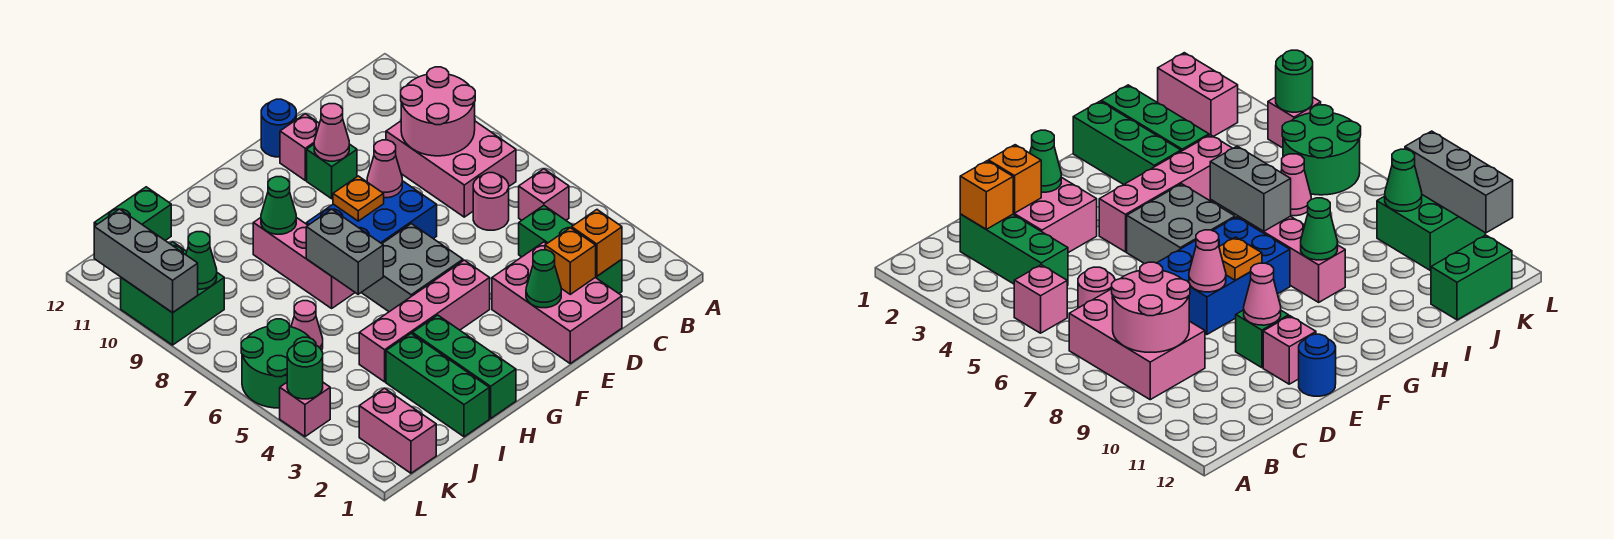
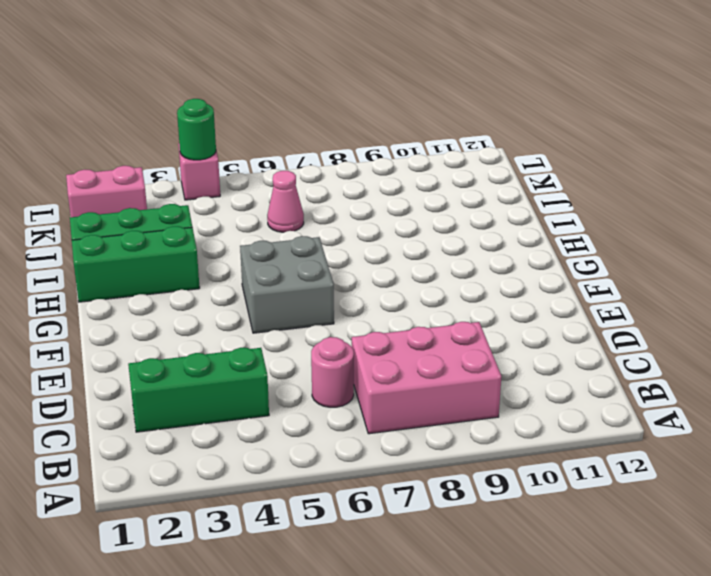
none -> pink 1x1 brick [519,169,569,220]
none -> pink 2x3 brick [492,242,622,363]
none -> blue 2x3 brick [307,181,437,244]
none -> green 1x1 brick [307,144,357,199]

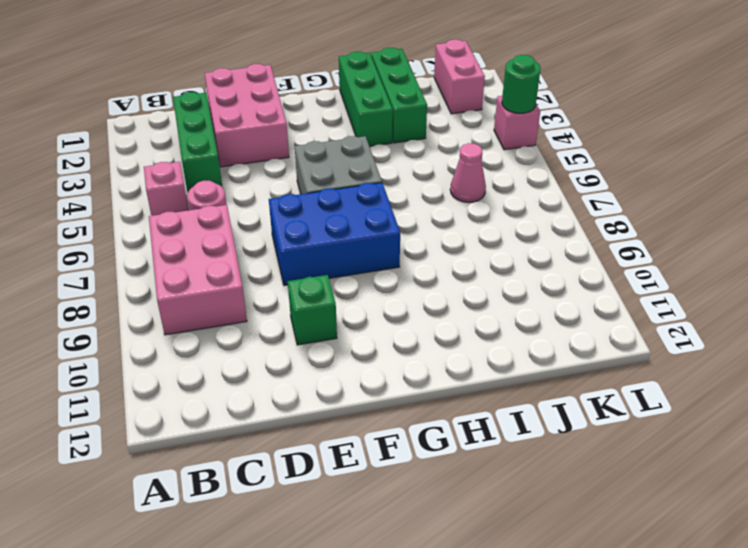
none -> pink 1x1 brick [280,114,320,180]
none -> blue 1x1 round brick [261,99,296,157]
none -> pink 1x4 brick [359,260,490,382]
none -> pink 1x3 brick [253,217,355,308]

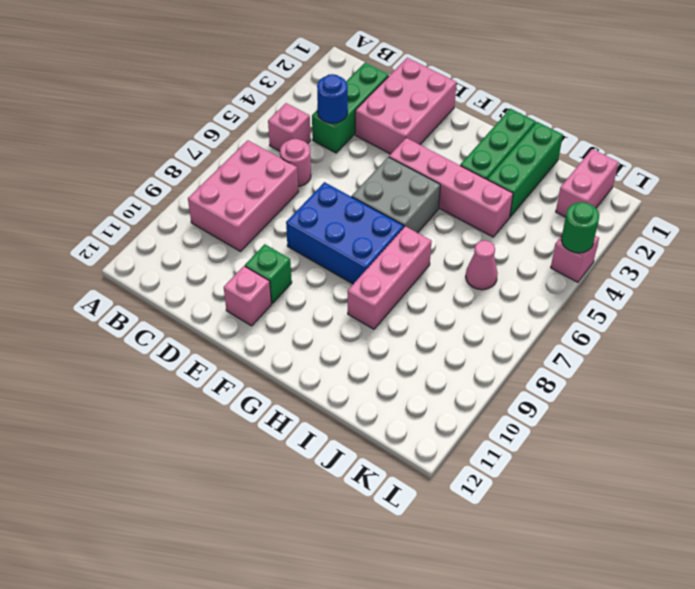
blue 1x1 round brick [317,74,348,123] -> blue 1x1 round brick moved to [261,99,296,157]
none -> green 1x2 brick [94,187,171,241]
none -> green 2x2 round brick [241,319,316,408]
none -> green 2x2 brick [121,242,224,345]
none -> pink 2x2 round brick [401,67,475,156]

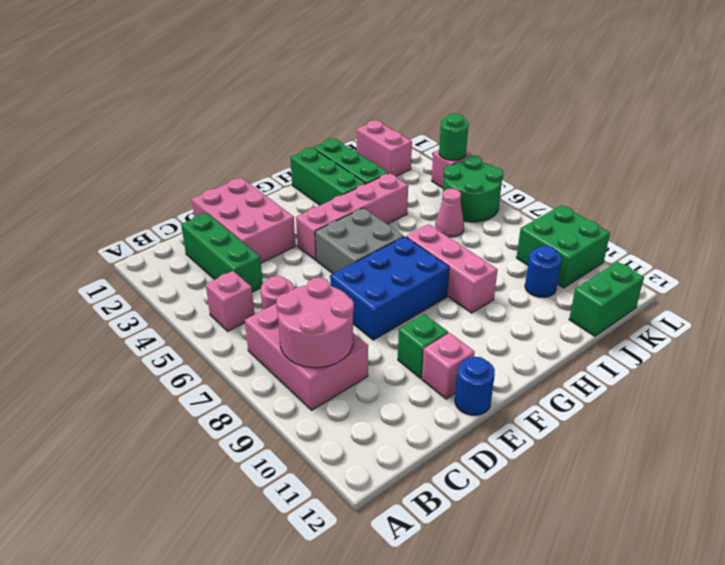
blue 1x1 round brick [525,246,562,298] -> none
none -> orange 1x1 brick [572,210,622,276]
none -> orange 1x1 brick [545,228,596,294]
none -> green 1x1 cone [526,250,561,308]
none -> pink 1x1 cone [367,140,402,198]

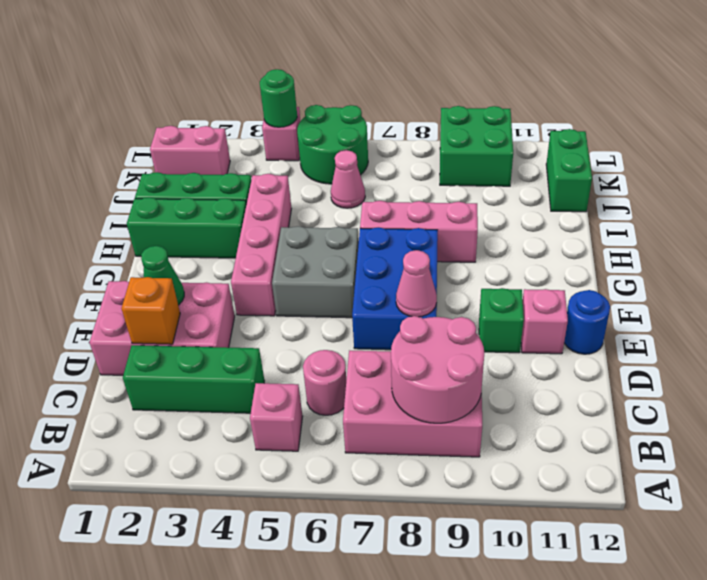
none -> orange 1x1 brick [572,210,622,276]
none -> pink 1x1 cone [314,104,349,161]
none -> orange 1x1 plate [333,176,384,221]
none -> grey 1x2 brick [306,209,383,294]

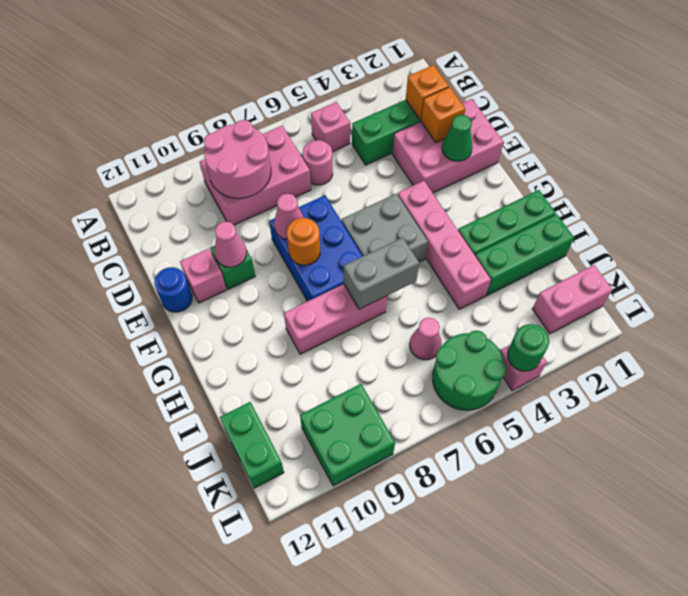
orange 1x1 round brick [287,218,320,265] -> orange 1x1 plate [333,176,384,221]
none -> green 1x1 cone [261,177,296,234]
none -> green 1x1 cone [186,232,217,289]
none -> grey 1x3 brick [94,209,198,313]

